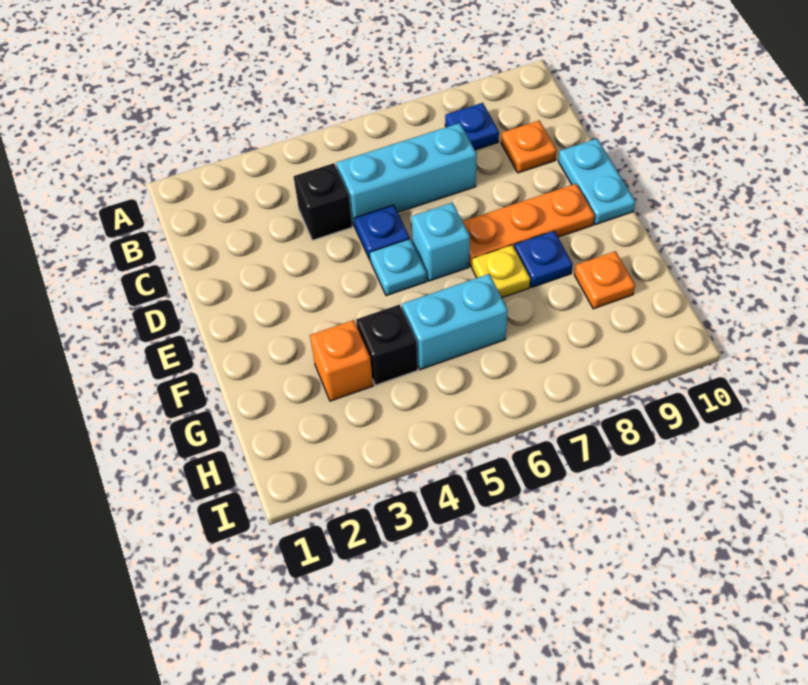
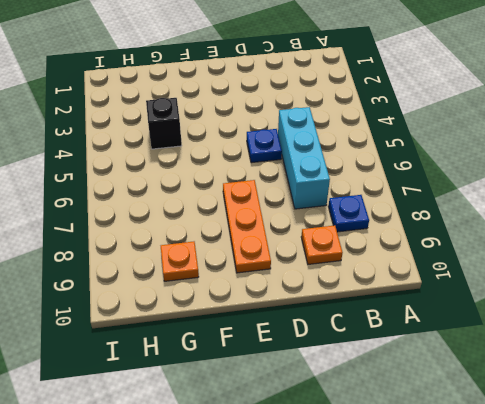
none -> black 1x1 brick [293,163,352,240]
none -> cyan 1x2 plate [558,139,635,225]
none -> cyan 1x1 plate [370,239,427,296]

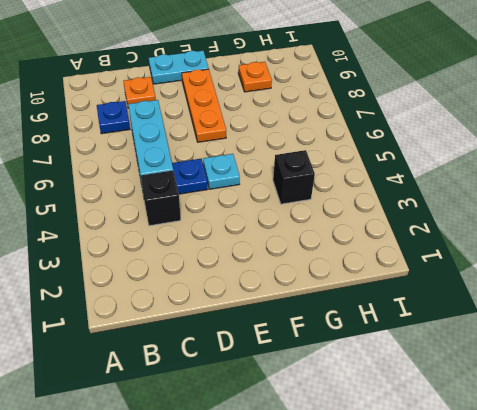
none -> cyan 1x1 brick [412,203,470,281]
none -> yellow 1x1 plate [472,245,530,298]
none -> blue 1x1 plate [514,231,573,288]

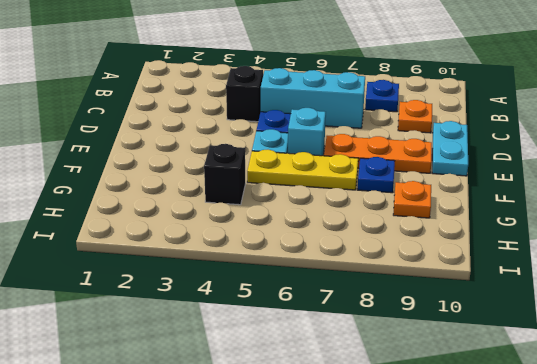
yellow 1x3 plate [247,150,358,190] -> yellow 1x1 plate [472,245,530,298]
none -> orange 1x1 brick [310,320,373,401]
none -> cyan 1x2 brick [402,274,508,370]

